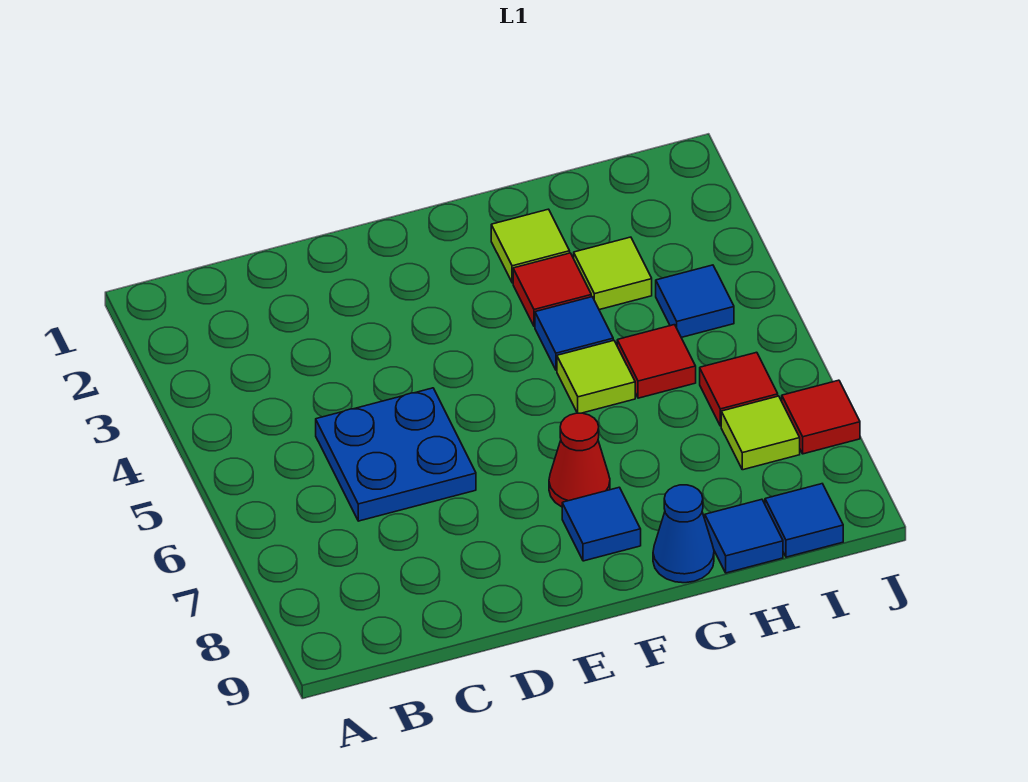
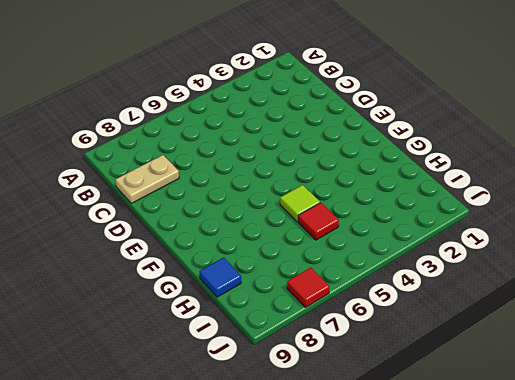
tan 1x2 plate [116,155,179,203] -> none
none -> blue 2x2 plate [316,388,476,521]
none -> red 1x1 cone [549,413,610,507]
none -> blue 1x1 tile [562,487,641,561]

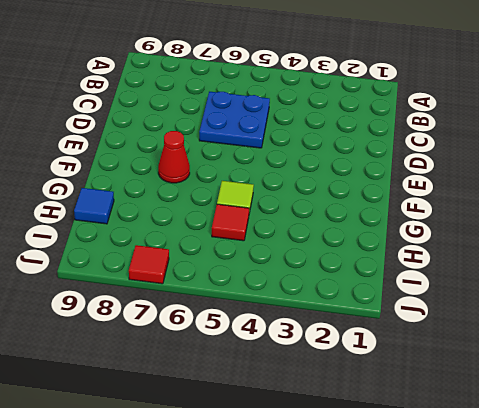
none -> blue 1x1 tile [562,487,641,561]
none -> lime 1x1 tile [491,209,570,283]
none -> red 1x1 tile [513,253,591,327]

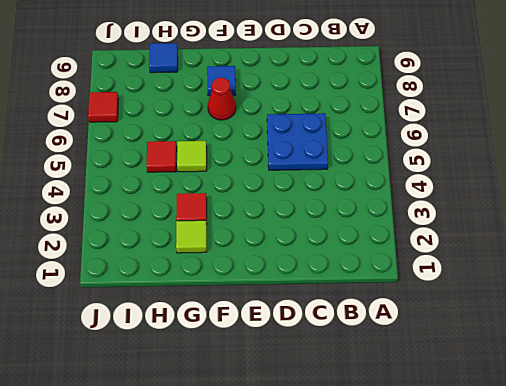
none -> blue 1x1 tile [535,297,613,370]
none -> blue 1x1 cone [653,485,714,583]
none -> lime 1x1 tile [574,237,652,310]

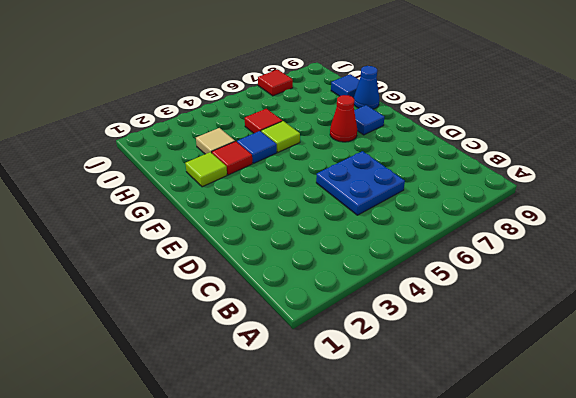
tan 1x1 tile [196,128,235,154] -> lime 1x1 tile [574,237,652,310]
none -> blue 1x1 tile [656,265,734,338]
none -> red 1x1 tile [700,352,778,426]
none -> lime 1x1 tile [721,396,800,470]

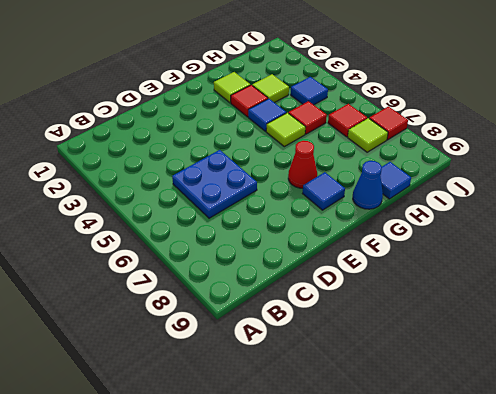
none -> blue 1x1 tile [765,484,843,557]

